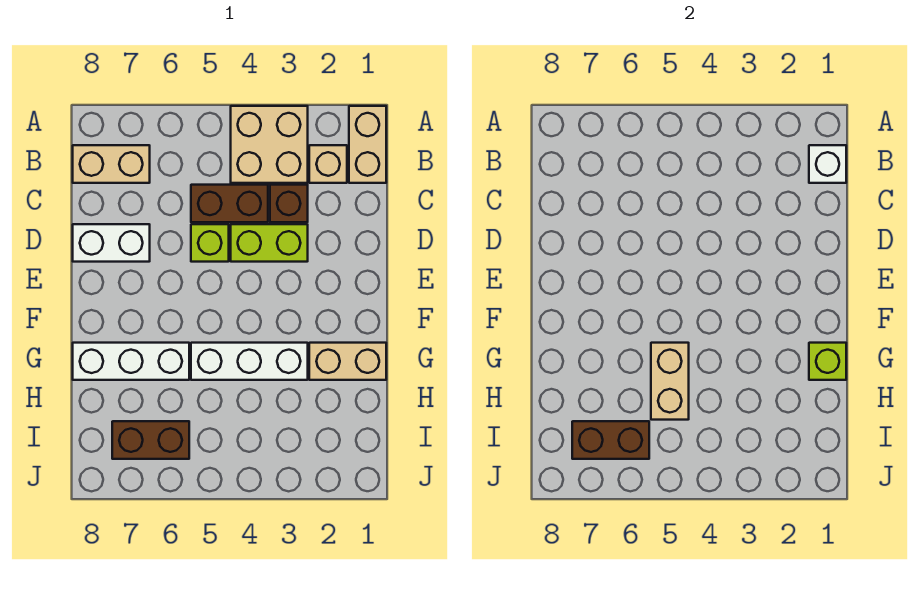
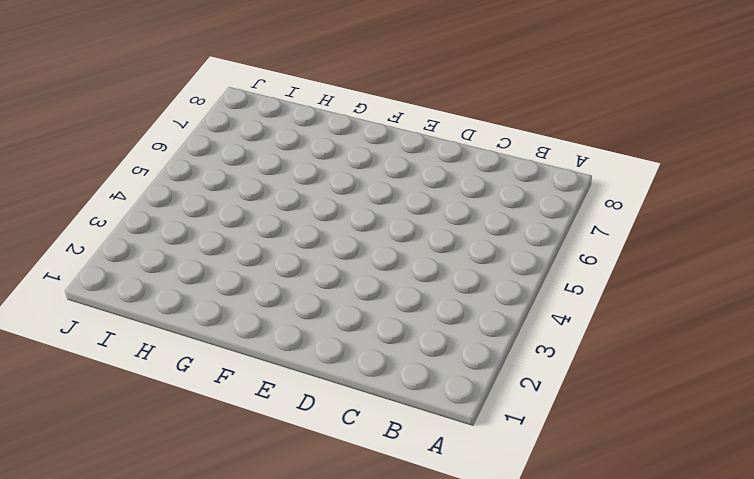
none -> tan 1x2 brick [349,106,386,183]
none -> tan 2x2 brick [231,106,308,183]
none -> tan 1x1 brick [309,145,347,183]

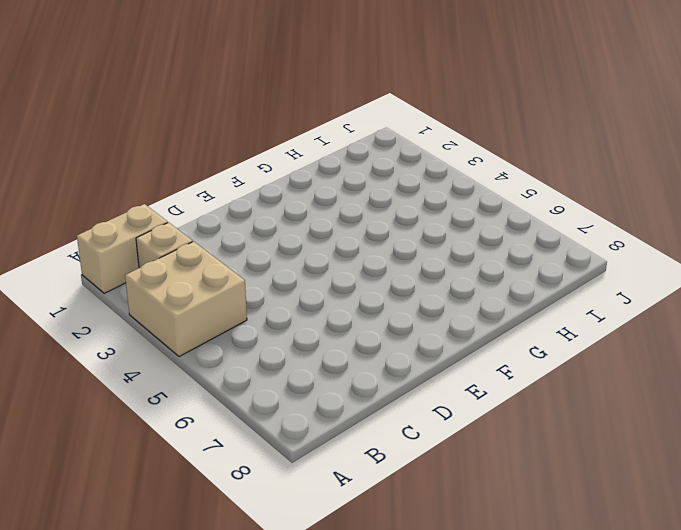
none -> tan 1x2 brick [73,145,150,183]
none -> brown 1x1 brick [270,185,308,222]
none -> brown 1x2 brick [191,185,268,222]

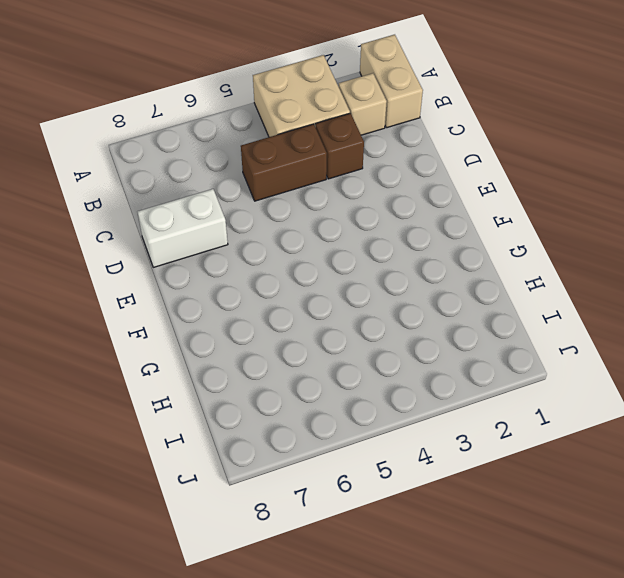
none -> tan 1x2 brick [73,145,150,183]
none -> lime 1x2 brick [231,224,308,262]
none -> lime 1x1 brick [191,224,229,262]

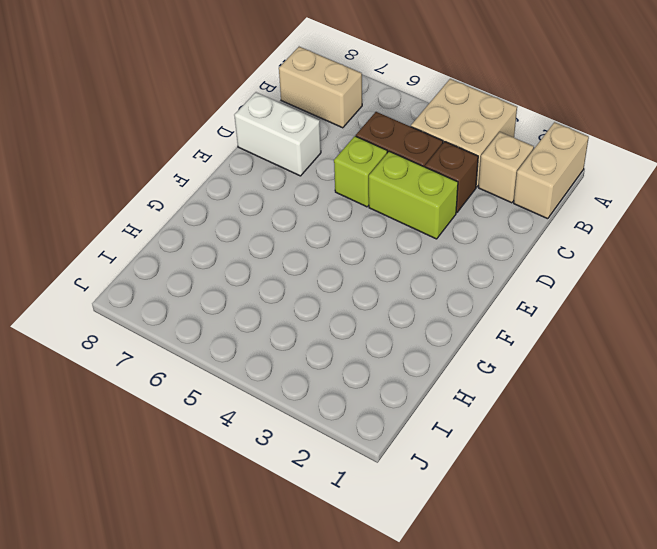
none -> tan 1x2 brick [309,343,386,380]
none -> white 1x3 brick [191,343,308,380]
none -> white 1x3 brick [73,343,189,380]

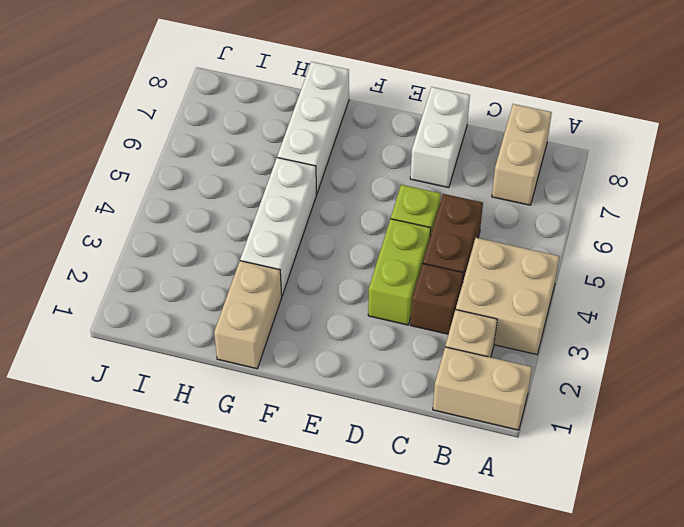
none -> brown 1x2 brick [112,421,189,459]
none -> white 1x1 brick [809,145,846,183]
none -> lime 1x1 brick [809,343,846,380]

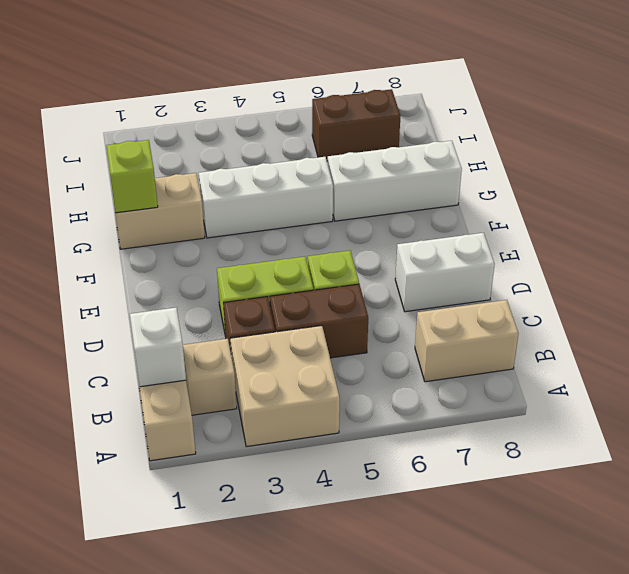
none -> tan 1x2 brick [651,343,689,420]
none -> brown 1x2 brick [572,421,649,459]

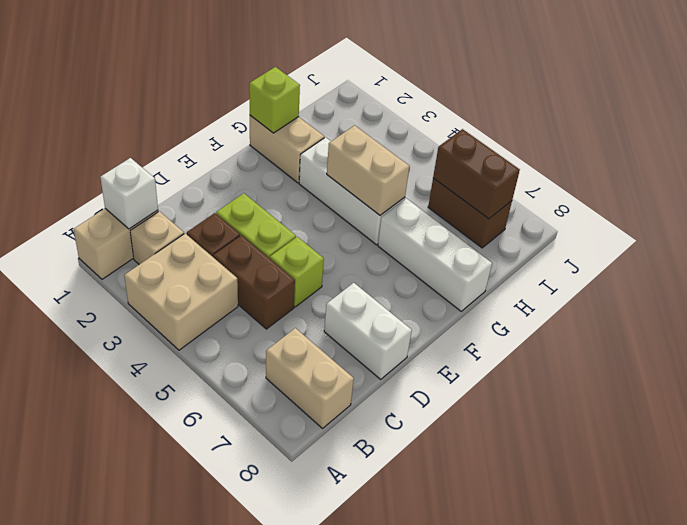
tan 1x2 brick [327,125,409,215] -> tan 1x2 brick turned to [651,343,689,420]

